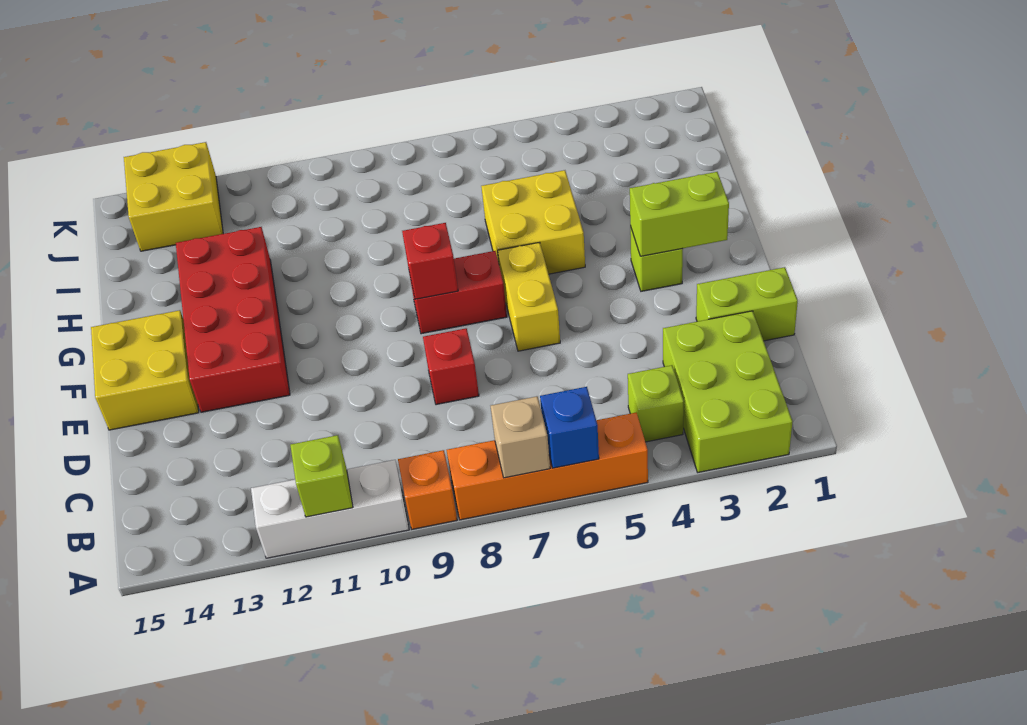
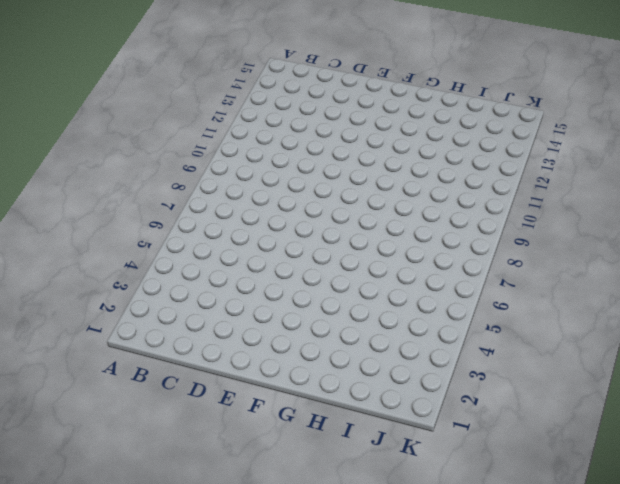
none -> lime 2x3 brick [663,311,792,472]
none -> orange 1x4 brick [447,413,648,520]
none -> orange 1x1 brick [398,450,457,529]

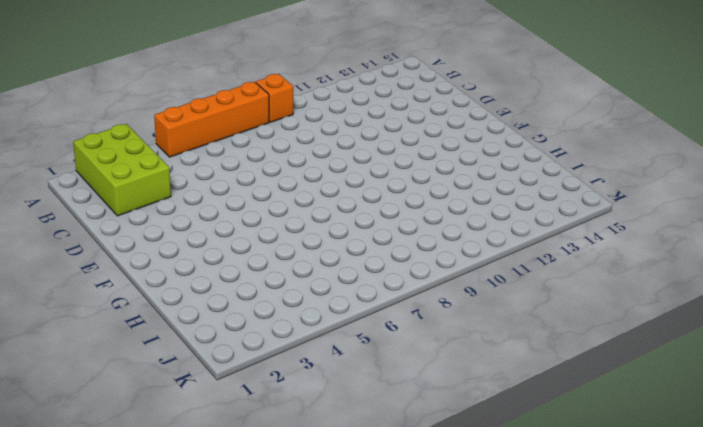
none -> white 1x3 brick [251,460,409,558]
none -> lime 1x1 brick [628,365,684,442]
none -> lime 1x2 brick [696,267,798,341]

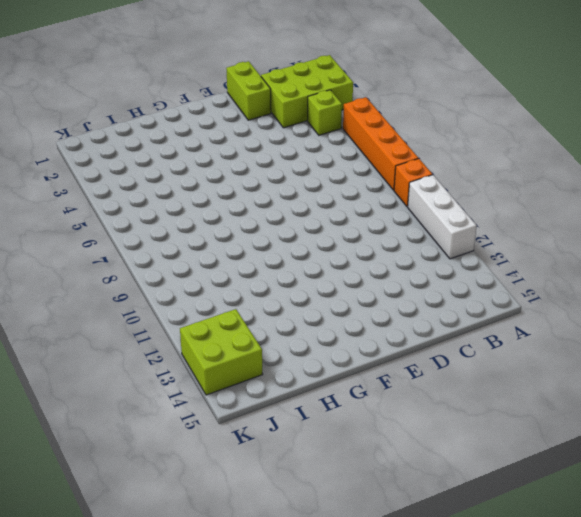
lime 2x2 brick [180,309,263,395] -> yellow 2x2 brick [124,142,223,251]
none -> red 1x1 brick [423,328,479,405]
none -> yellow 1x2 brick [498,242,560,351]
none -> red 2x4 brick [176,227,290,412]

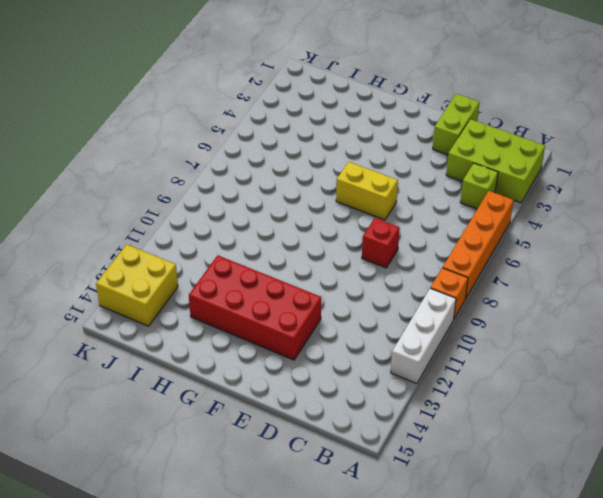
none -> yellow 2x2 brick [91,310,199,430]
none -> lime 1x1 brick [630,226,683,291]
none -> red 1x2 brick [409,251,507,334]

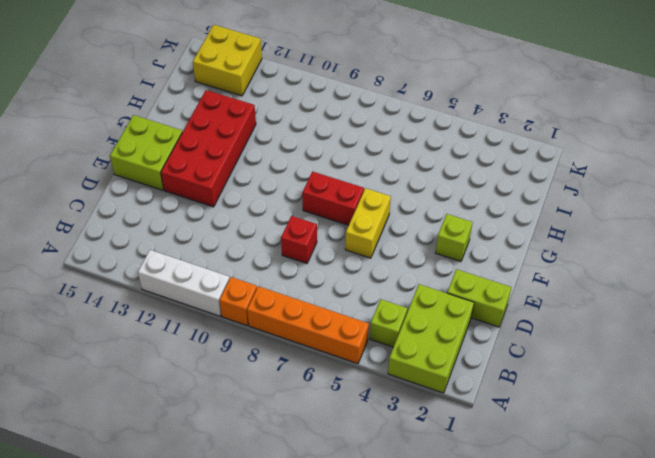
lime 2x2 brick [110,115,182,190] -> yellow 2x2 brick [91,310,199,430]
none -> yellow 2x2 brick [481,170,585,274]
none -> blue 1x1 brick [540,387,599,468]
none -> tan 1x1 brick [491,396,550,478]

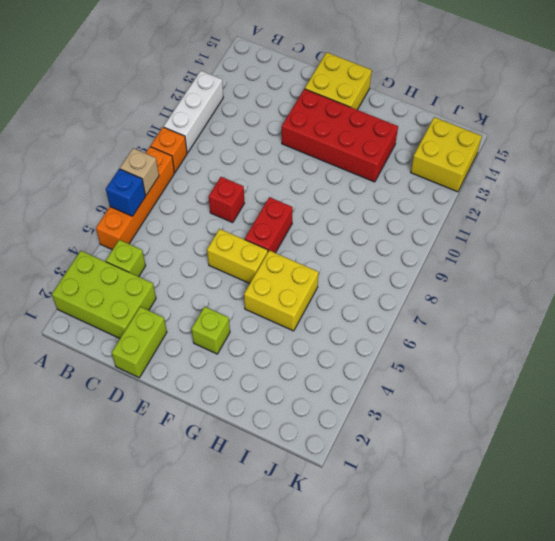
none -> lime 1x1 brick [290,435,353,517]
none -> lime 1x2 brick [630,172,729,256]
none -> red 1x1 brick [402,223,458,299]

